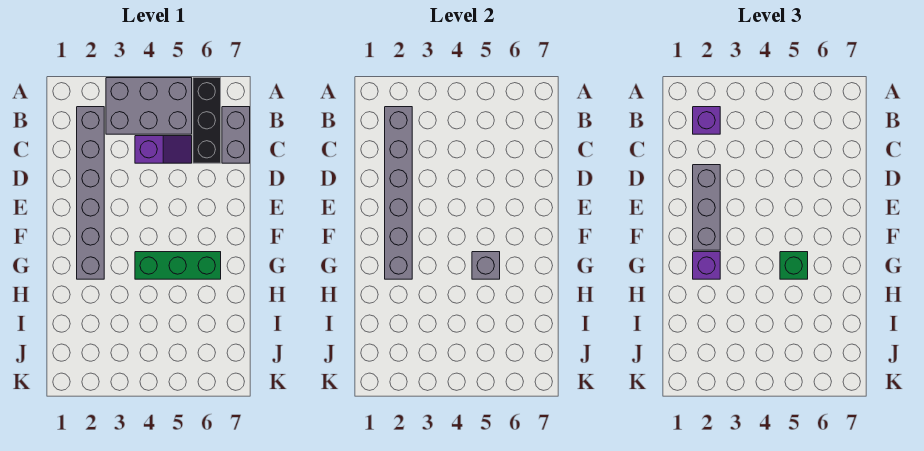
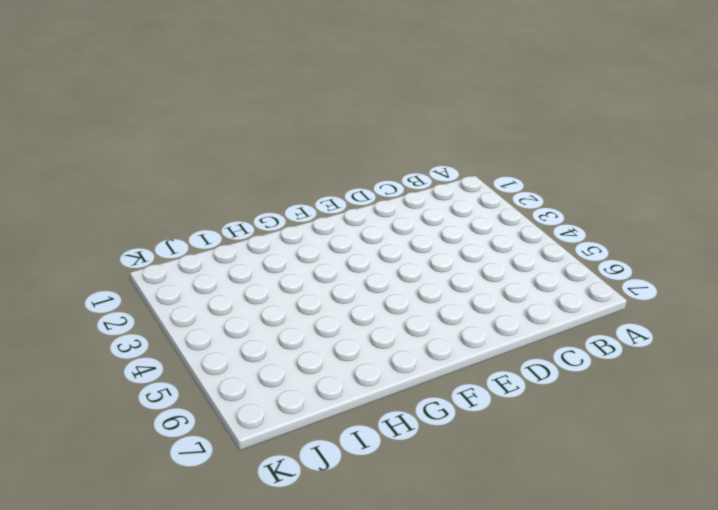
none -> grey 2x3 brick [106,78,192,134]
none -> black 1x3 brick [193,78,221,163]
none -> grey 1x6 brick [77,107,104,279]

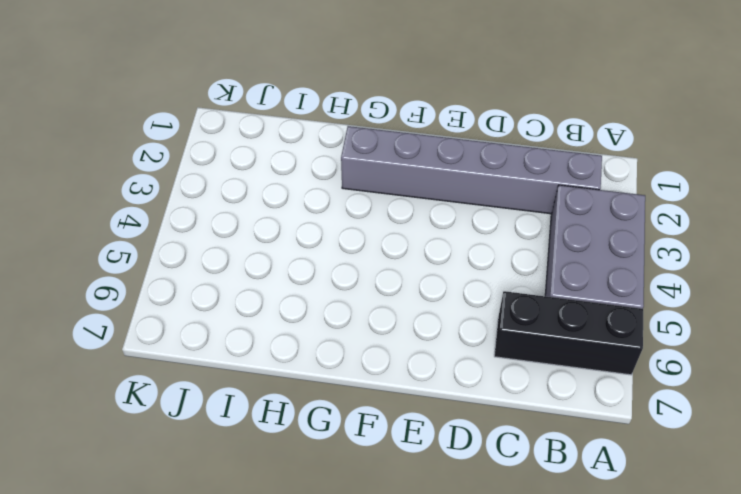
none -> grey 1x2 brick [222,107,250,163]
none -> purple 1x2 slope [135,136,192,163]
none -> green 1x3 brick [135,252,221,279]

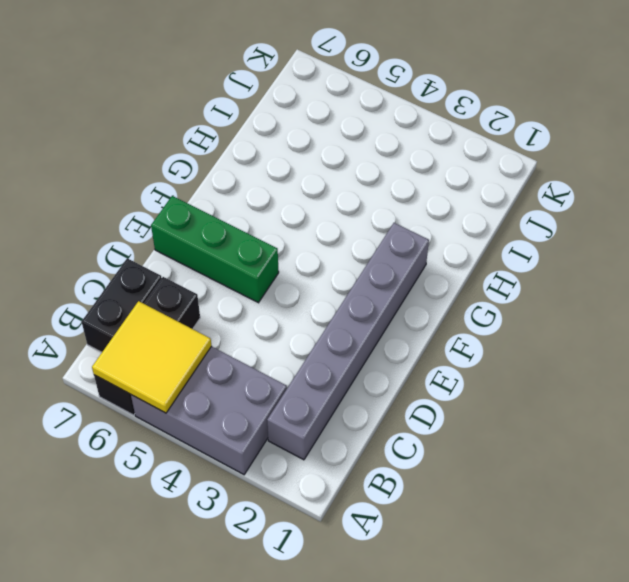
yellow 2x2 tile [92,301,211,413] -> none
black 1x2 brick [82,258,162,352] -> grey 1x2 brick [222,107,250,163]
green 1x3 brick [151,196,279,303] -> green 1x3 brick moved to [135,252,221,279]
none -> purple 1x2 slope [135,136,192,163]
none -> grey 1x6 brick [385,107,412,279]
none -> grey 1x1 brick [472,252,500,279]

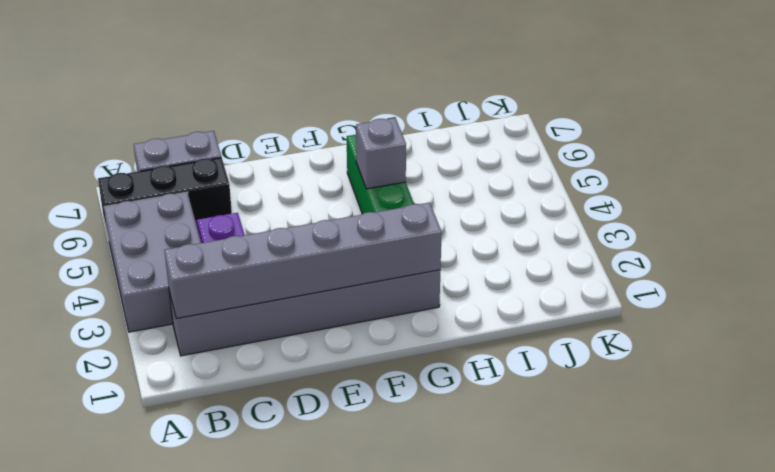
none -> purple 1x1 brick [693,107,720,134]
none -> grey 1x3 brick [693,165,720,250]
none -> purple 1x1 brick [693,252,720,279]

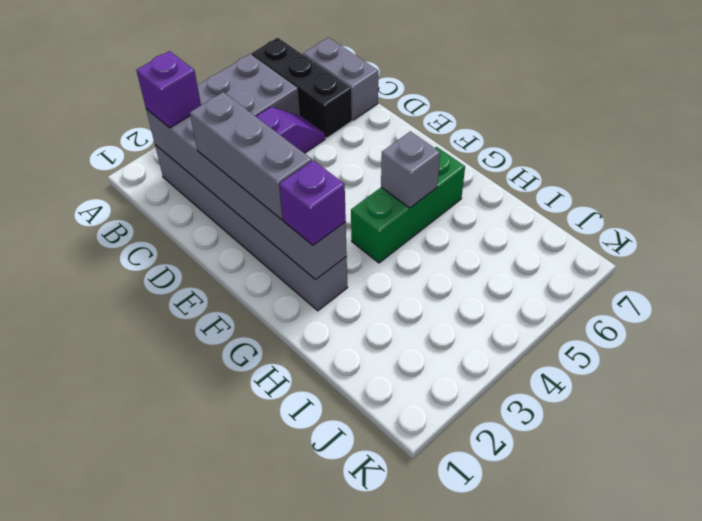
none -> green 1x1 brick [780,252,808,279]

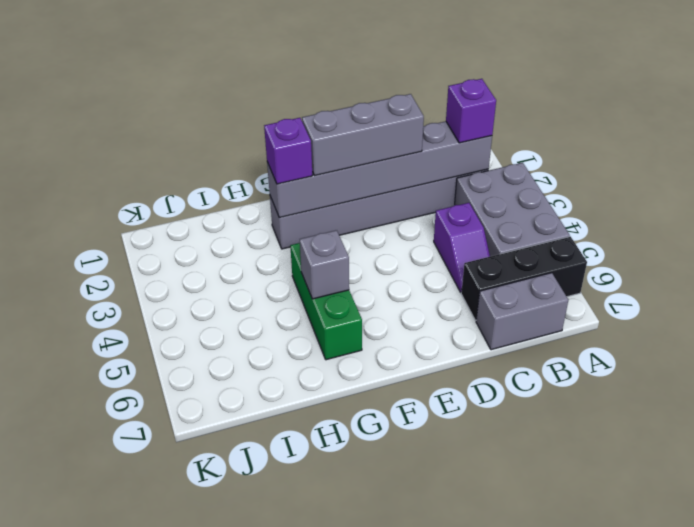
none -> green 1x1 brick [780,252,808,279]

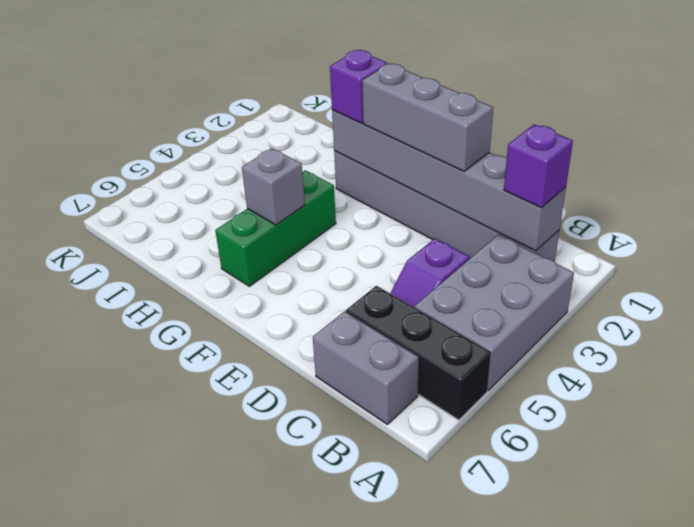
none -> green 1x1 brick [780,252,808,279]

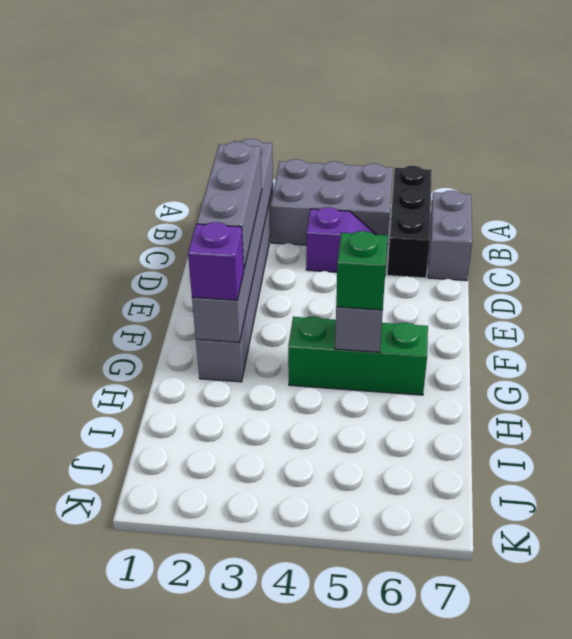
none -> purple 1x1 brick [693,107,720,134]

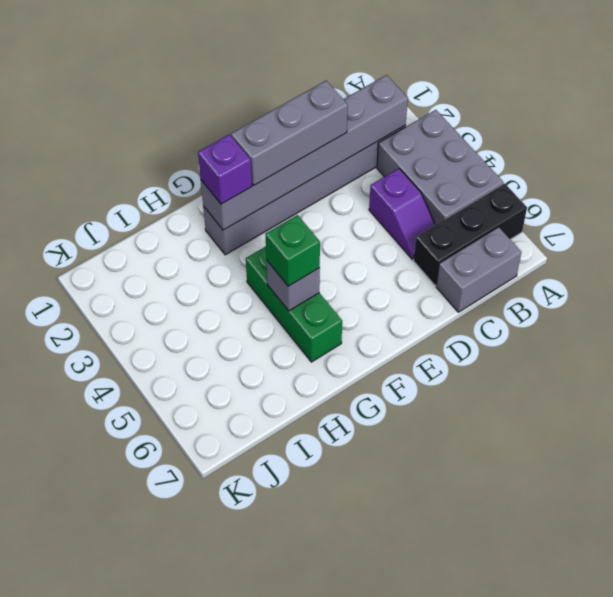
none -> purple 1x1 brick [693,107,720,134]

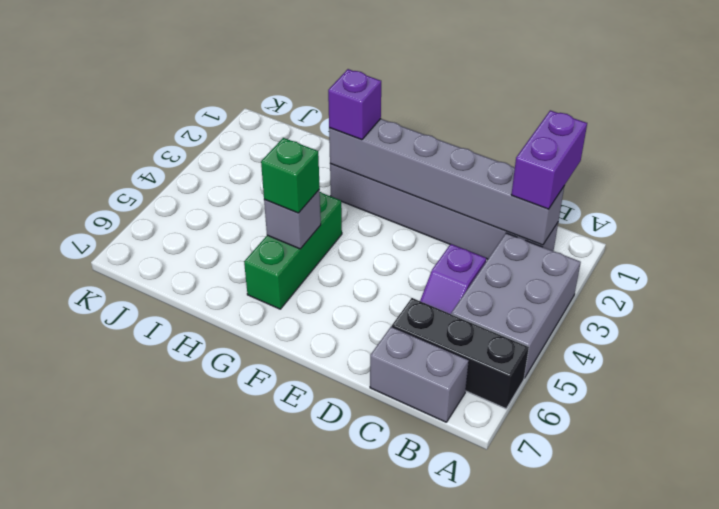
purple 1x2 brick [511,110,587,209] -> purple 1x1 brick [693,107,720,134]
none -> grey 1x3 brick [693,165,720,250]

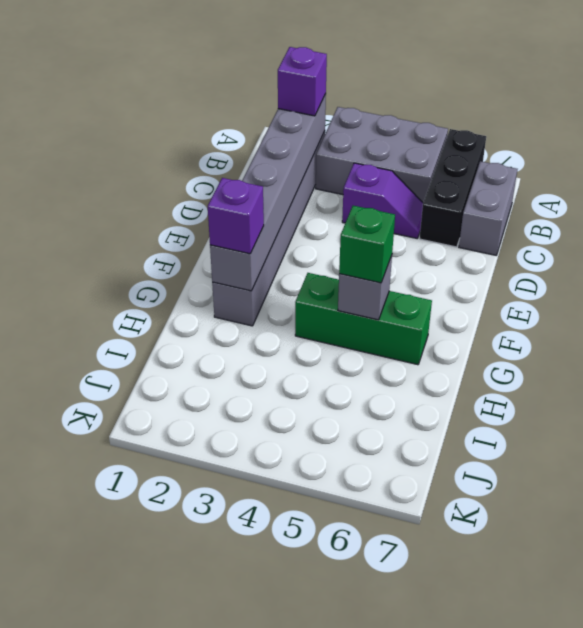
none -> grey 1x3 brick [693,165,720,250]

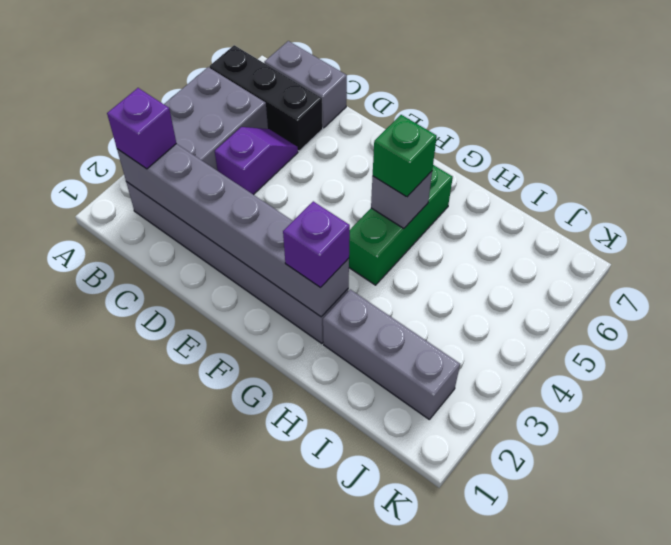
grey 1x3 brick [323,290,460,419] -> grey 1x3 brick moved to [693,165,720,250]

